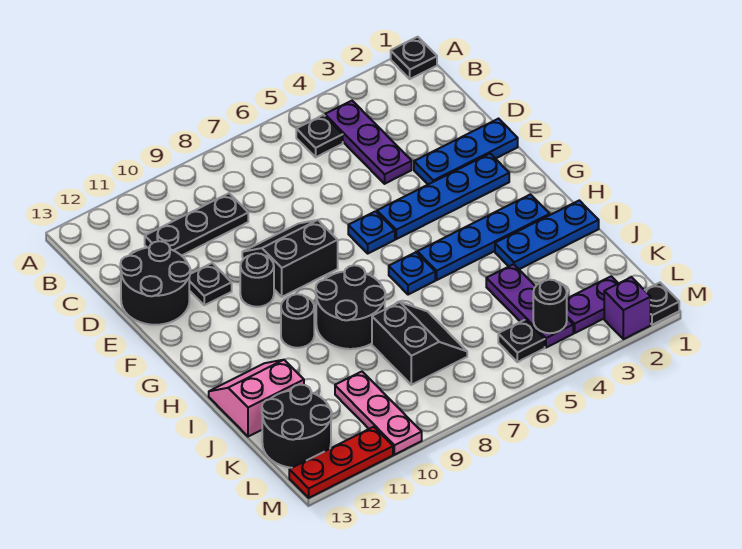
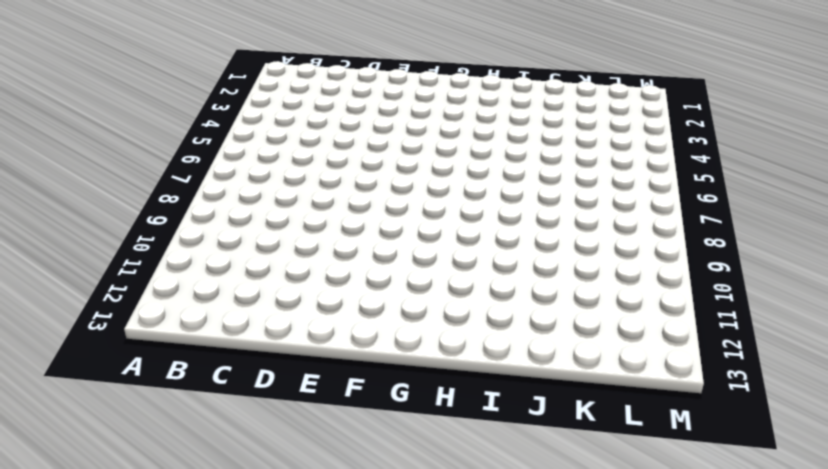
none -> black 1x1 plate [391,37,437,79]
none -> purple 1x3 plate [325,101,412,184]
none -> black 1x1 plate [296,115,343,157]

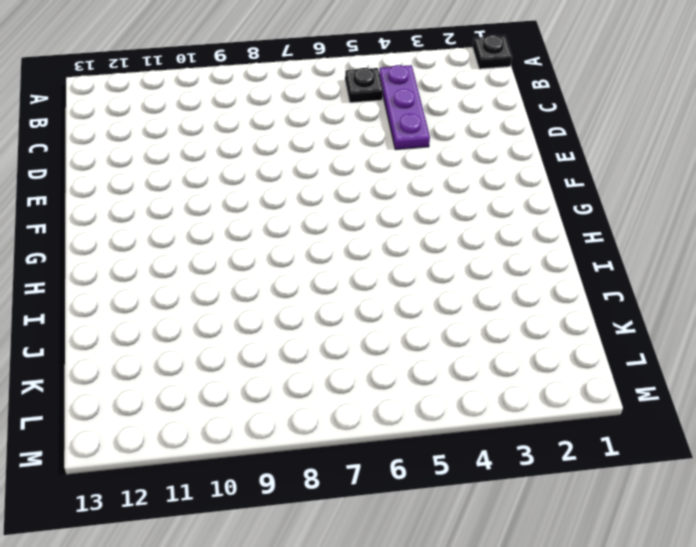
none -> black 1x3 plate [145,193,248,256]
none -> black 2x2 round brick [120,241,190,325]
none -> blue 1x3 plate [414,119,518,184]

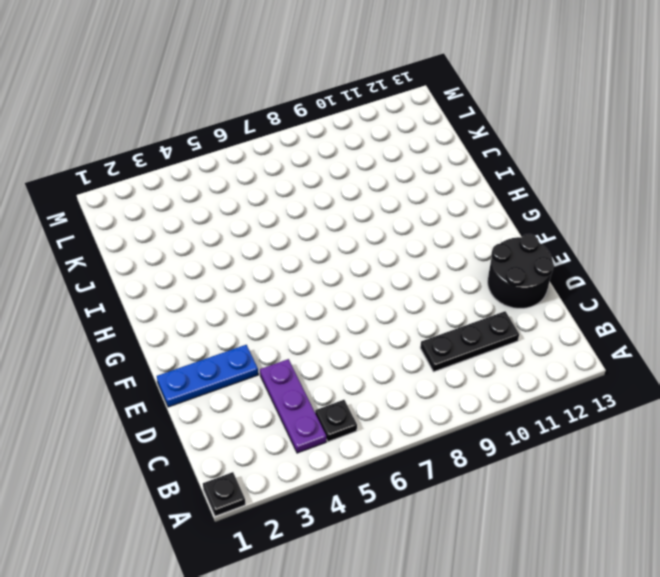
none -> black 2x2 slope [242,220,338,297]
none -> black 1x1 plate [189,263,232,305]
none -> blue 1x4 plate [377,154,509,239]

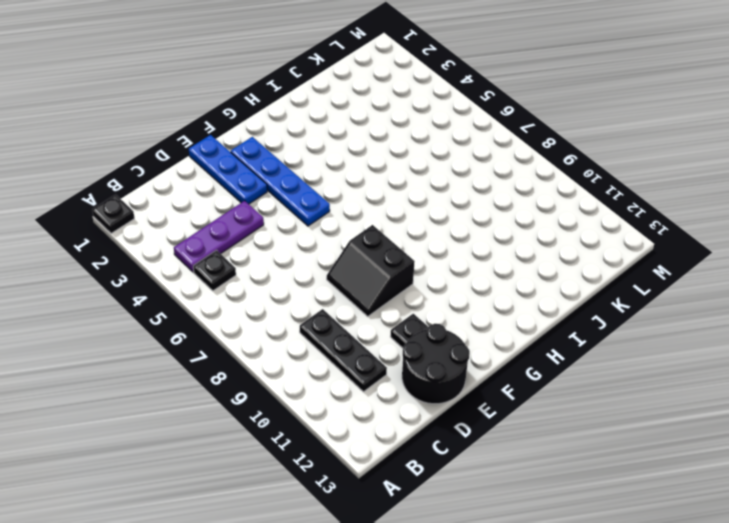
none -> blue 1x1 plate [348,211,395,253]
none -> black 1x1 round brick [240,253,274,307]
none -> blue 1x4 plate [417,194,550,280]

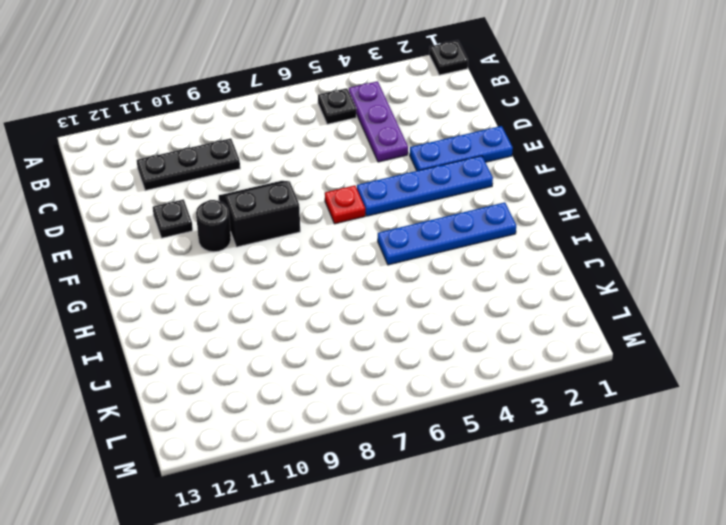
red 1x1 plate [325,185,365,224] -> blue 1x1 plate [348,211,395,253]
none -> black 2x2 round brick [120,241,190,325]
none -> blue 1x1 plate [389,252,435,295]
none -> black 2x2 round brick [316,265,385,349]

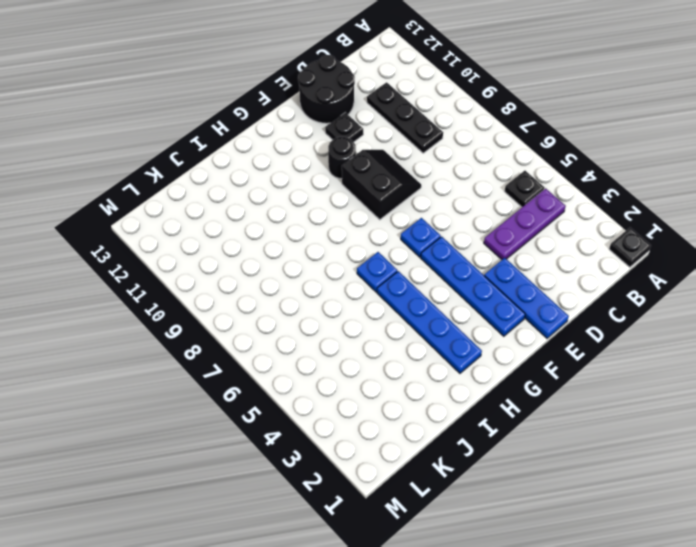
none -> black 2x2 round brick [316,265,385,349]
none -> black 1x1 round brick [281,294,314,348]
none -> blue 1x3 plate [495,200,599,269]

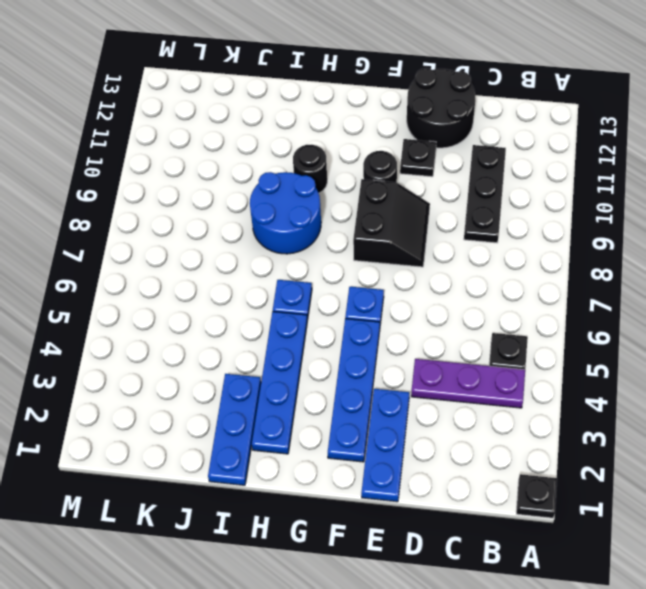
blue 2x2 round brick [250,172,321,254] -> black 2x2 round brick [316,265,385,349]
none -> pink 2x2 slope [209,360,304,437]
none -> purple 1x3 plate [486,264,573,348]
none -> black 2x2 slope [372,302,467,385]

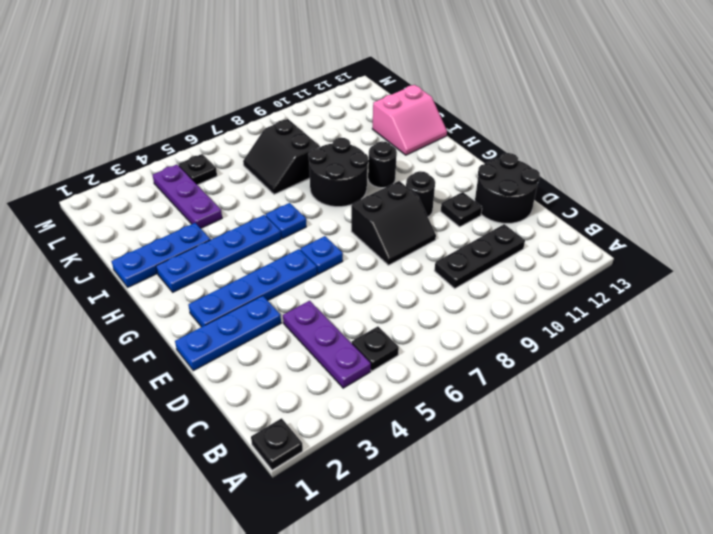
none -> pink 1x3 plate [335,372,422,455]
none -> black 2x2 round brick [262,385,332,468]
none -> purple 1x2 plate [567,276,618,333]

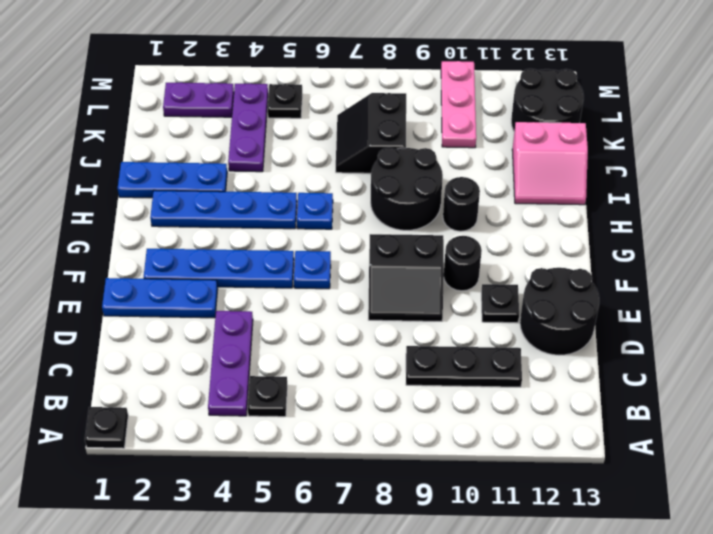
none -> black 1x1 plate [645,283,679,325]
none -> purple 1x1 brick [604,277,651,339]
none -> red 1x3 plate [289,427,393,498]

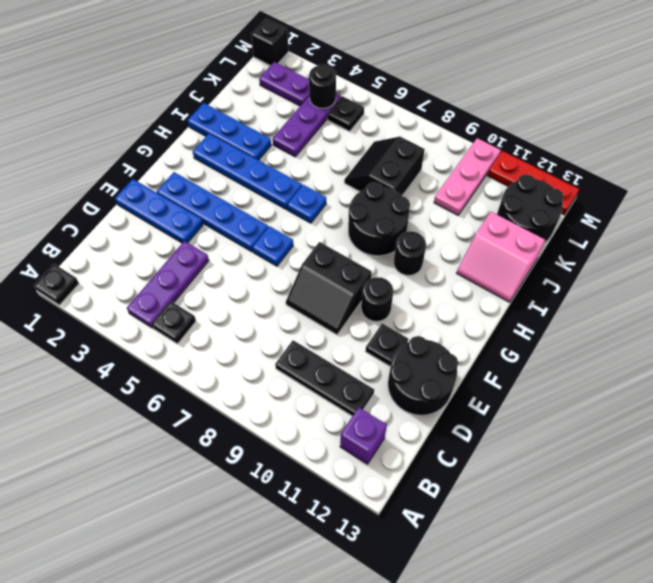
purple 1x1 brick [340,408,387,464] -> purple 1x1 brick moved to [604,277,651,339]
black 1x1 brick [251,18,289,66] -> black 1x1 plate [645,283,679,325]

